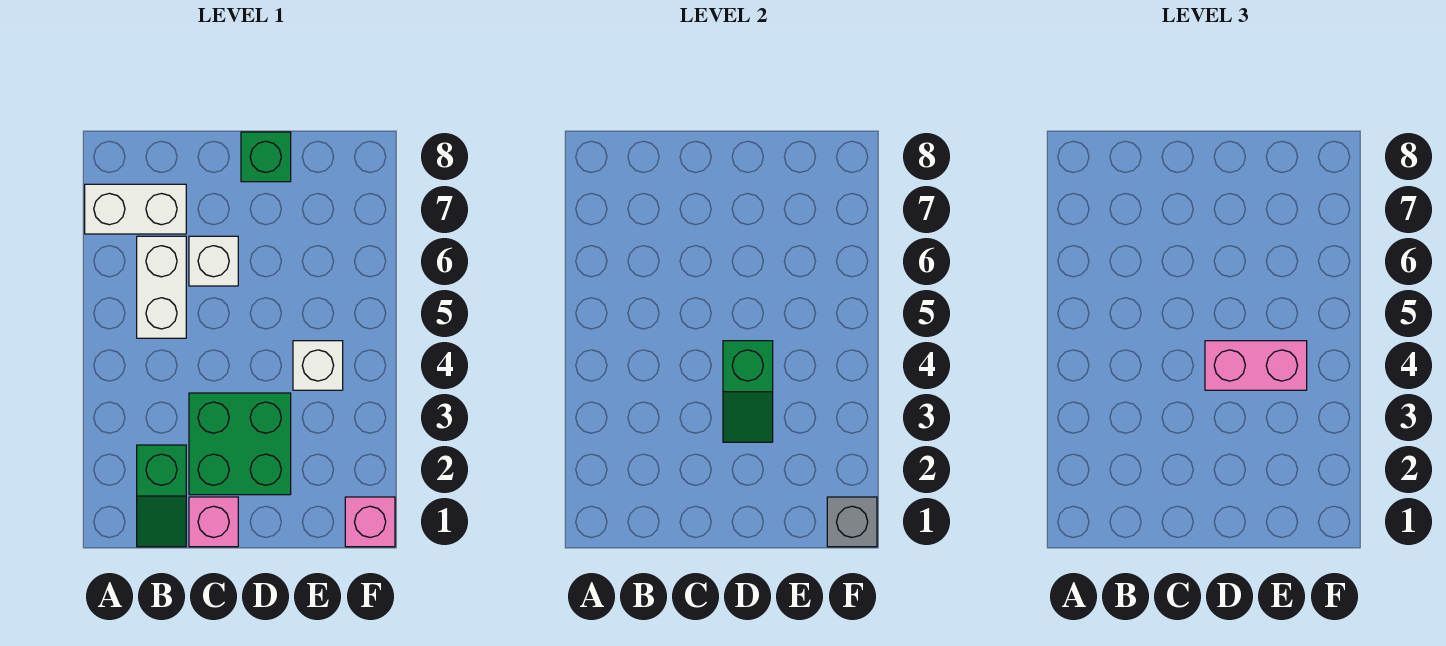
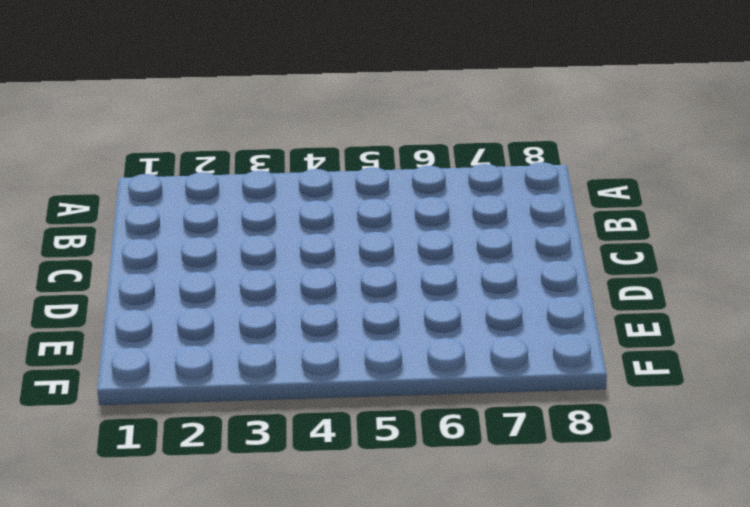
none -> white 1x2 brick [85,184,186,234]
none -> green 1x2 slope [137,445,186,547]
none -> white 1x2 brick [137,236,186,338]

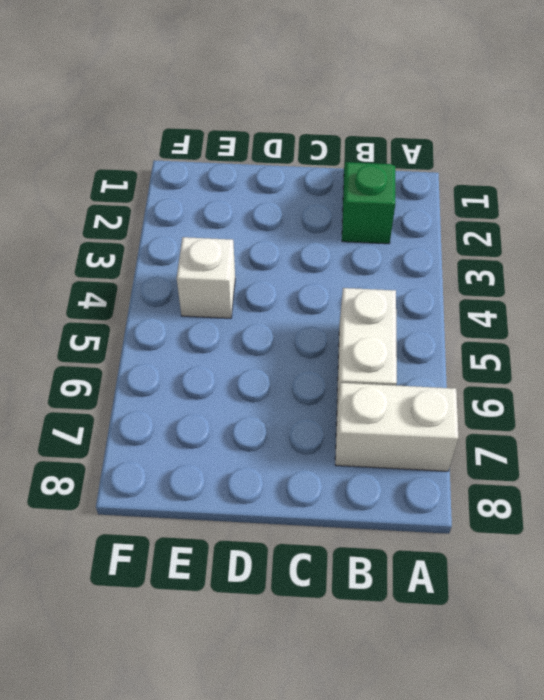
none -> pink 1x1 brick [189,497,238,547]
none -> green 2x2 brick [189,393,291,495]
none -> white 1x1 brick [189,236,238,286]

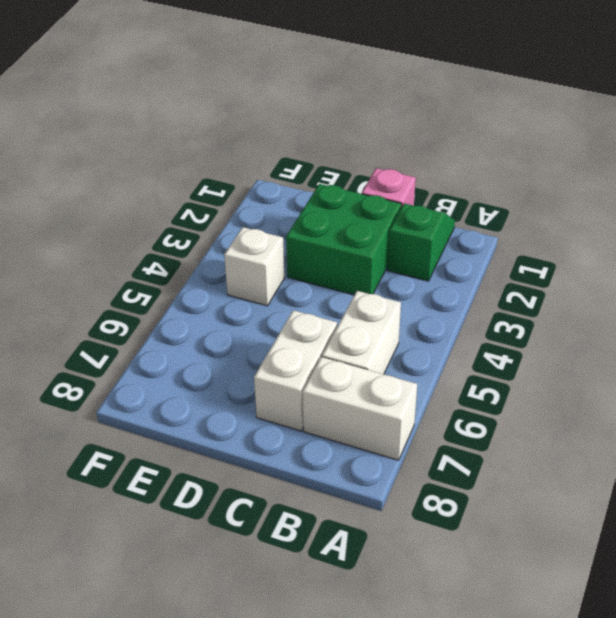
white 1x2 brick [254,310,337,431] -> white 1x1 brick [189,236,238,286]
none -> green 1x1 brick [241,132,291,182]
none -> pink 1x1 brick [345,497,395,547]
none -> green 1x2 slope [723,341,773,442]

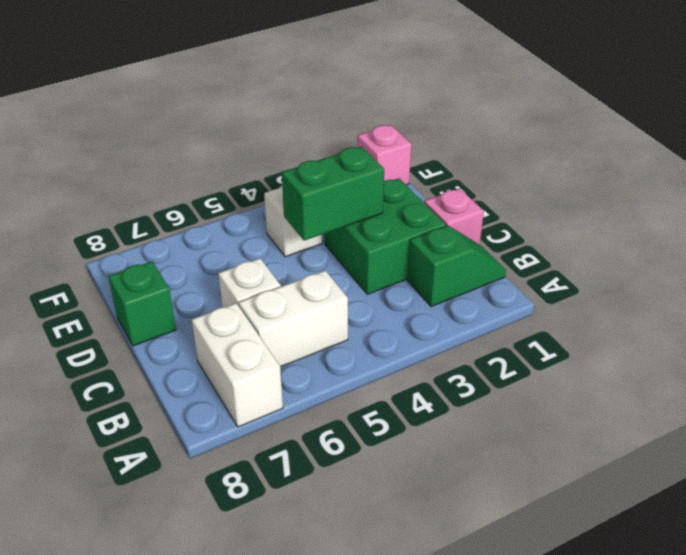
green 1x2 brick [282,147,384,241] -> green 1x2 slope [723,341,773,442]
none -> grey 1x1 brick [827,497,877,547]
none -> pink 1x2 brick [1205,341,1307,390]

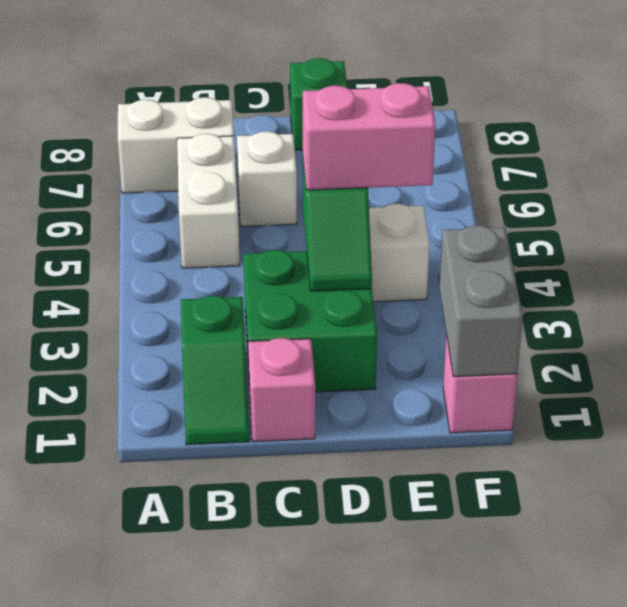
grey 1x2 brick [440,226,523,377] -> grey 1x1 brick [827,497,877,547]

